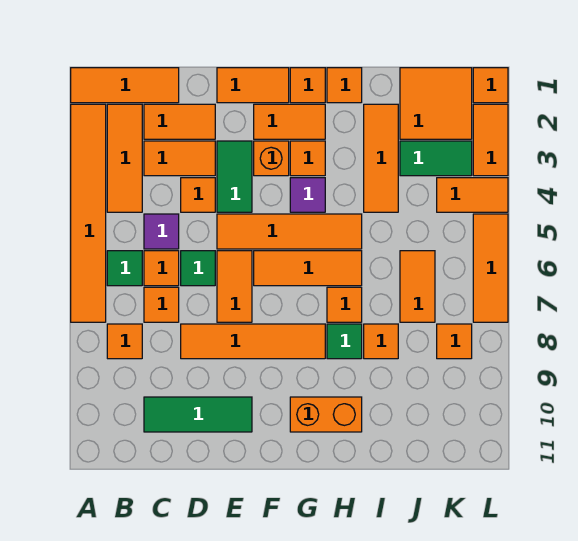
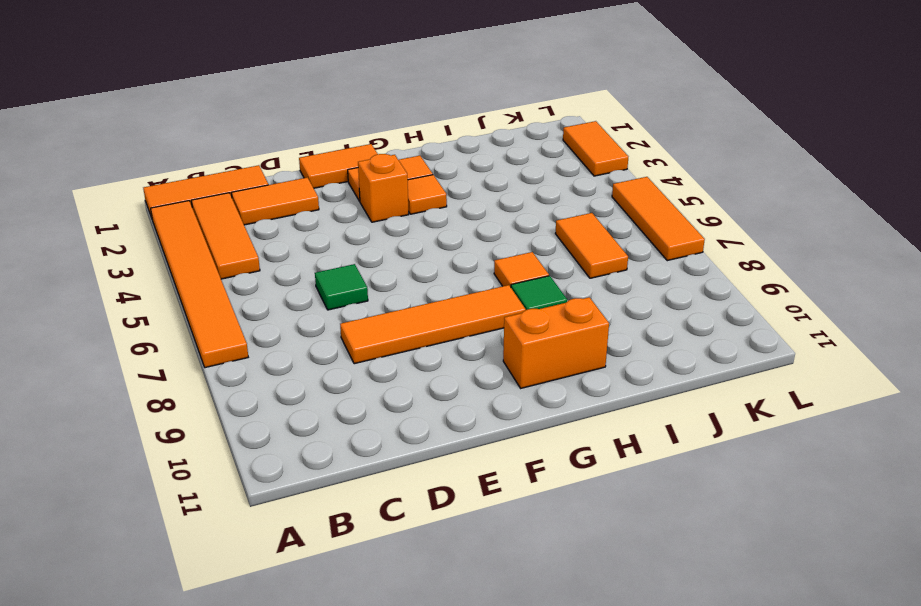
none -> green 1x1 tile [107,251,142,286]
none -> orange 1x1 tile [107,324,142,359]
none -> orange 1x2 tile [144,141,215,176]
none -> purple 1x1 tile [144,214,179,249]

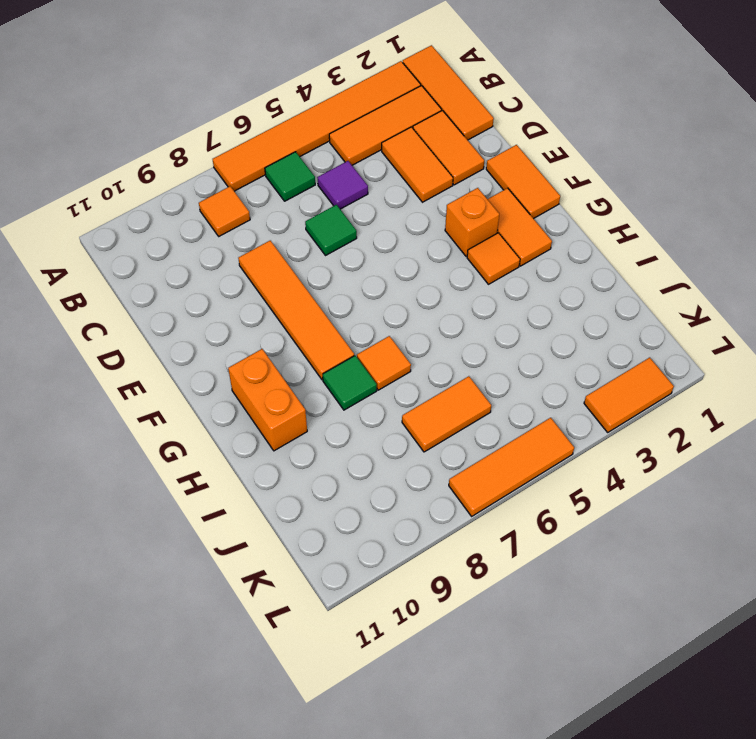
none -> orange 1x1 tile [144,251,179,286]
none -> orange 1x1 tile [144,287,179,322]
none -> green 1x3 tile [144,397,252,432]
none -> orange 1x1 tile [181,178,215,212]

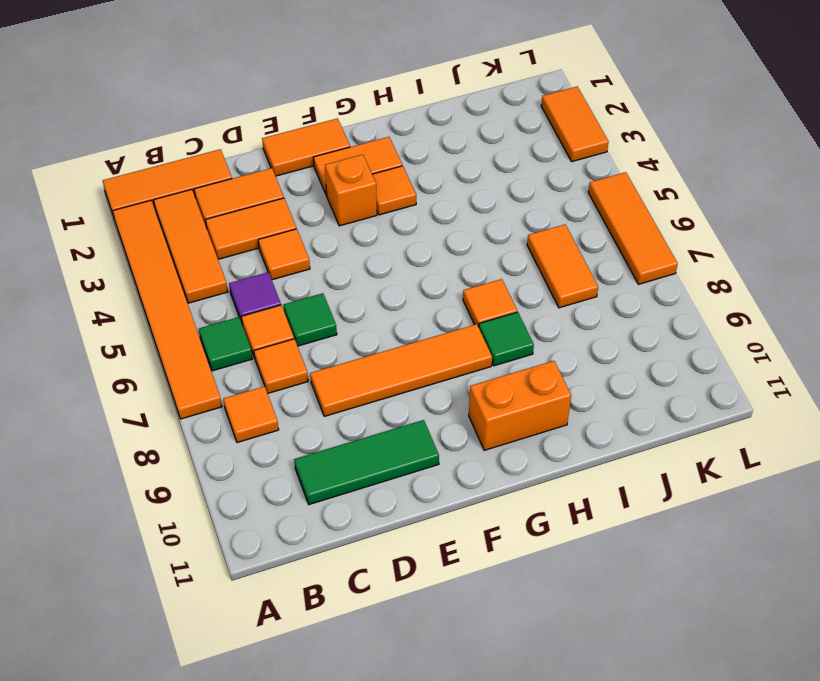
none -> green 1x2 tile [217,141,252,212]
none -> orange 1x4 tile [217,214,362,249]
none -> orange 1x2 tile [217,251,252,322]
none -> orange 1x3 tile [254,251,362,286]

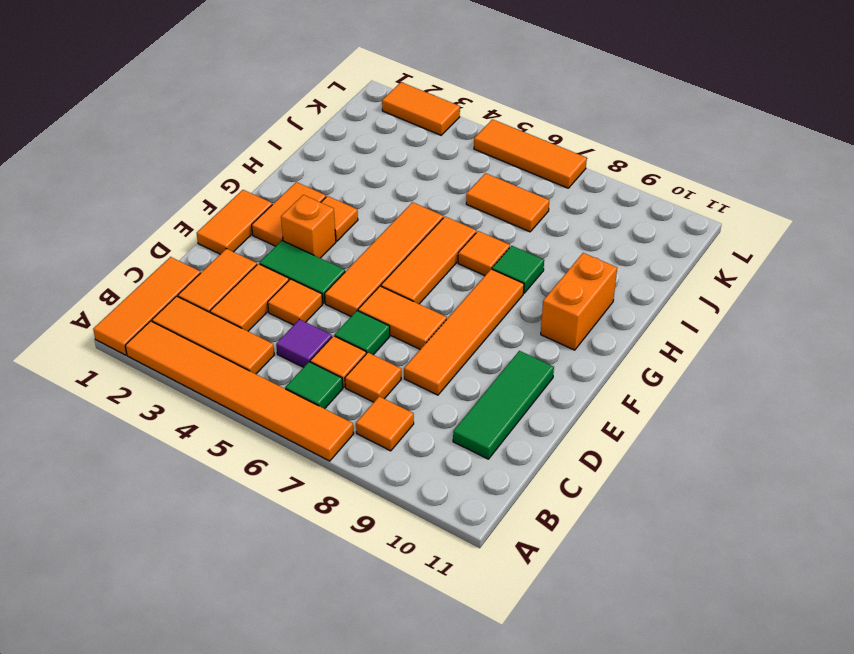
none -> orange 1x1 tile [290,68,325,103]
none -> purple 1x1 tile [290,178,325,212]
none -> orange 1x1 tile [327,68,362,103]
none -> orange 1x3 tile [364,104,398,212]

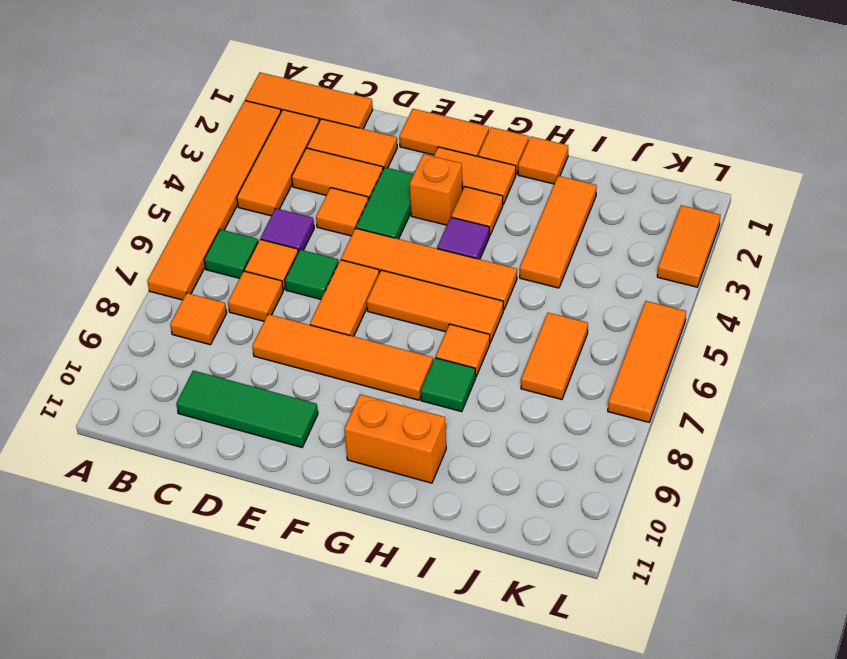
none -> orange 1x1 tile [364,324,398,359]
none -> orange 2x2 tile [400,68,472,139]
none -> green 1x2 tile [400,141,472,176]
none -> orange 1x2 tile [437,178,508,212]

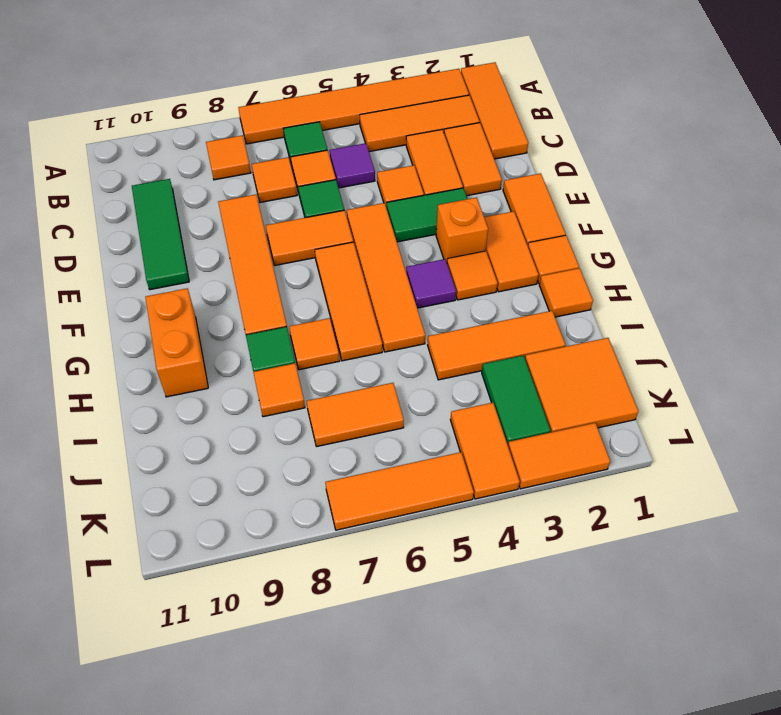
none -> orange 1x1 tile [437,324,472,359]
none -> orange 1x1 tile [473,68,508,103]

